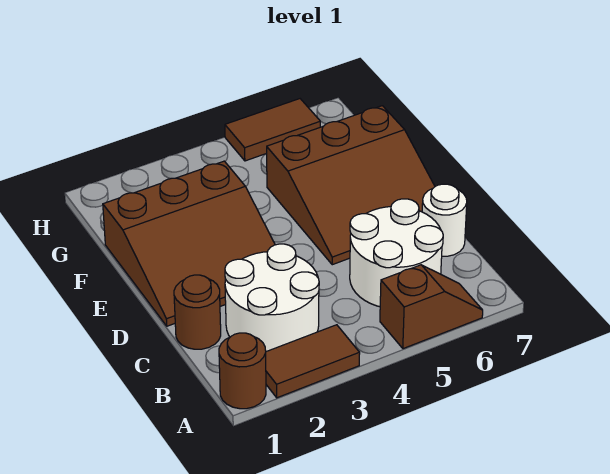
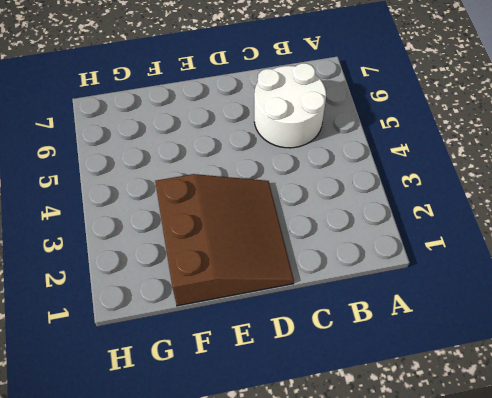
none -> brown 1x1 round brick [219,333,266,409]
none -> brown 1x2 tile [266,325,360,398]

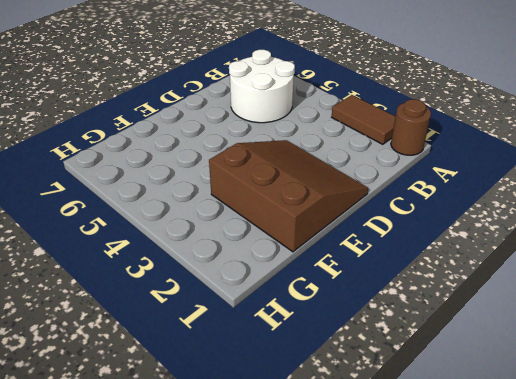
none -> brown 1x2 slope [380,265,483,349]
none -> white 2x2 round brick [225,244,319,352]

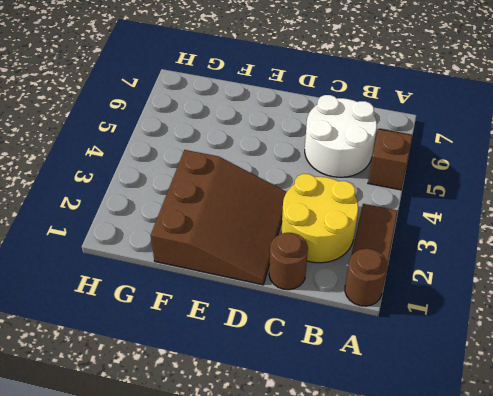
yellow 2x2 round brick [282,174,358,263] -> white 2x2 round brick [225,244,319,352]
none -> white 1x1 round brick [422,184,467,256]
none -> brown 3x3 slope [267,106,435,265]

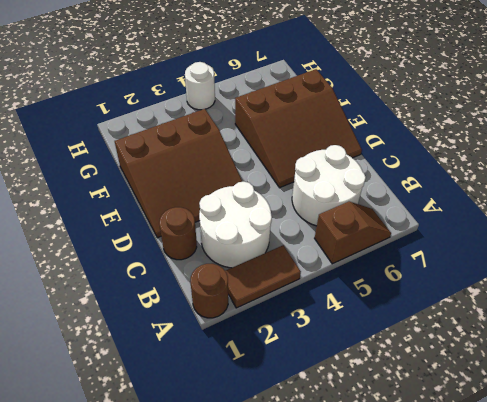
white 1x1 round brick [185,62,215,110] -> white 1x1 round brick moved to [422,184,467,256]
none -> brown 1x2 tile [225,99,320,161]

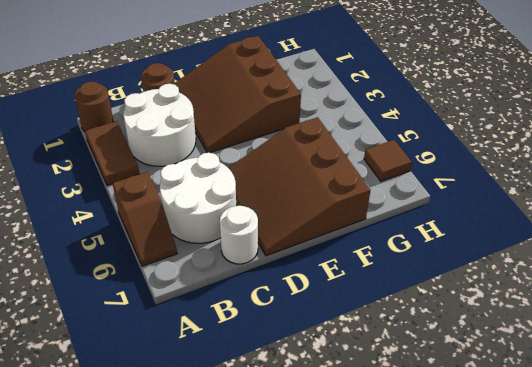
brown 1x1 tile [364,140,412,181] -> brown 1x2 tile [225,99,320,161]

